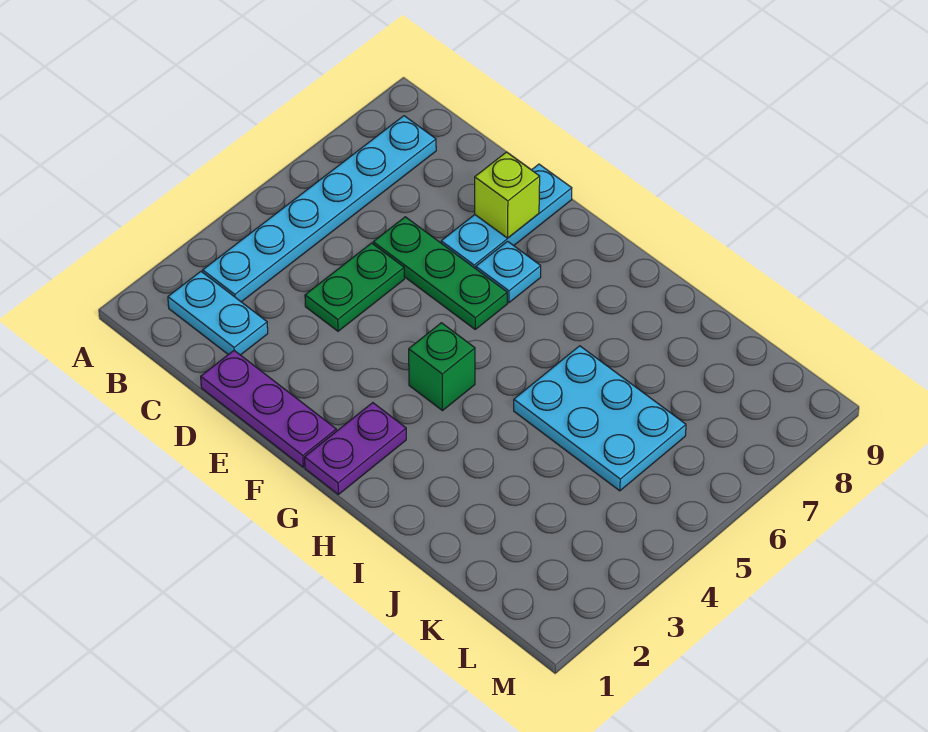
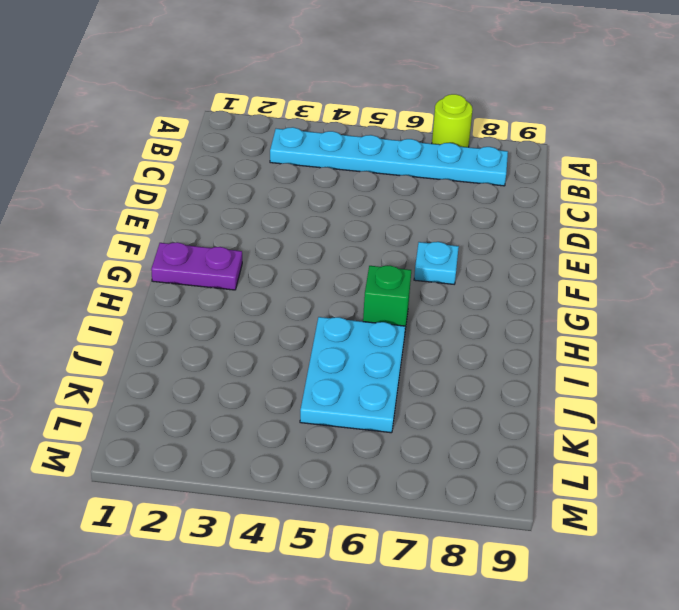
lime 1x1 round brick [432,94,473,147] -> none
green 1x1 brick [363,266,411,330] -> green 1x1 brick moved to [409,323,475,411]
none -> cyan 1x2 plate [168,272,268,355]
none -> purple 1x3 plate [201,351,336,467]

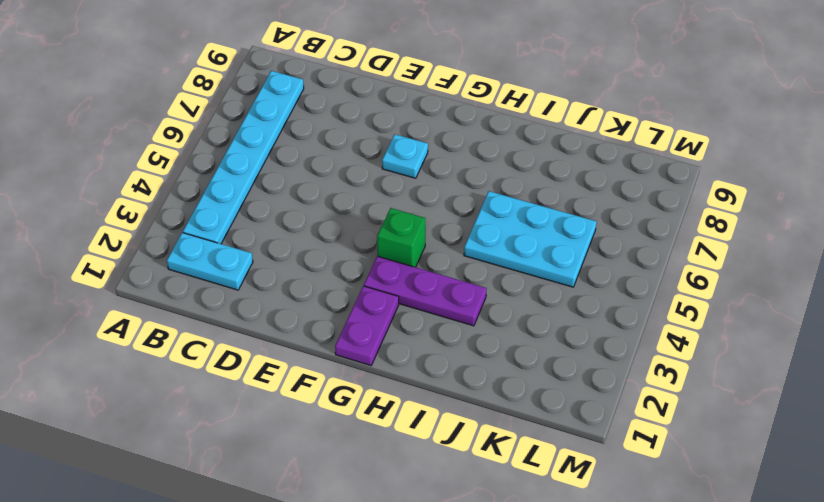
purple 1x3 plate [364,256,487,326] -> purple 1x3 plate moved to [201,351,336,467]
none -> green 1x2 plate [305,243,404,331]
none -> green 1x3 plate [373,217,507,329]

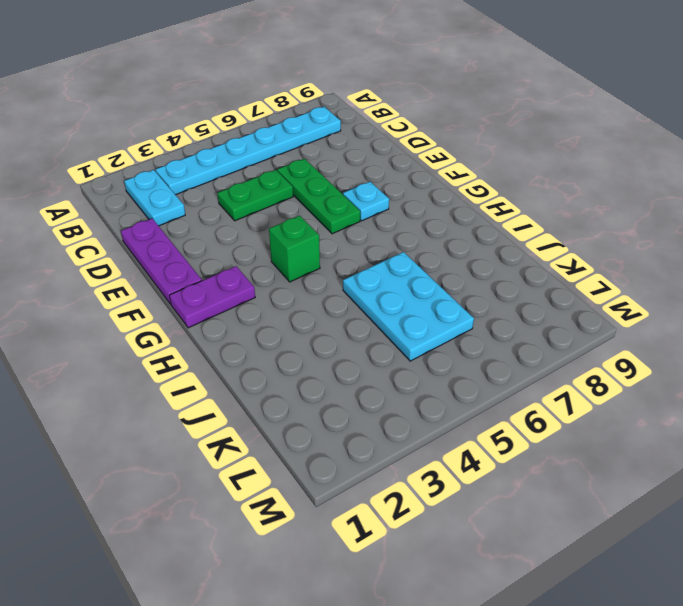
none -> cyan 1x3 plate [441,164,572,269]
none -> lime 1x1 brick [475,152,540,238]

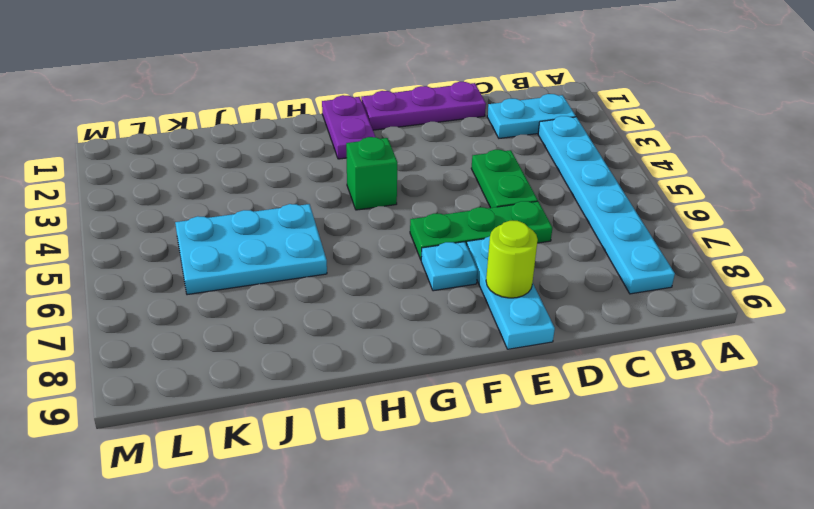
lime 1x1 round brick [486,221,538,298] -> lime 1x1 brick [475,152,540,238]

